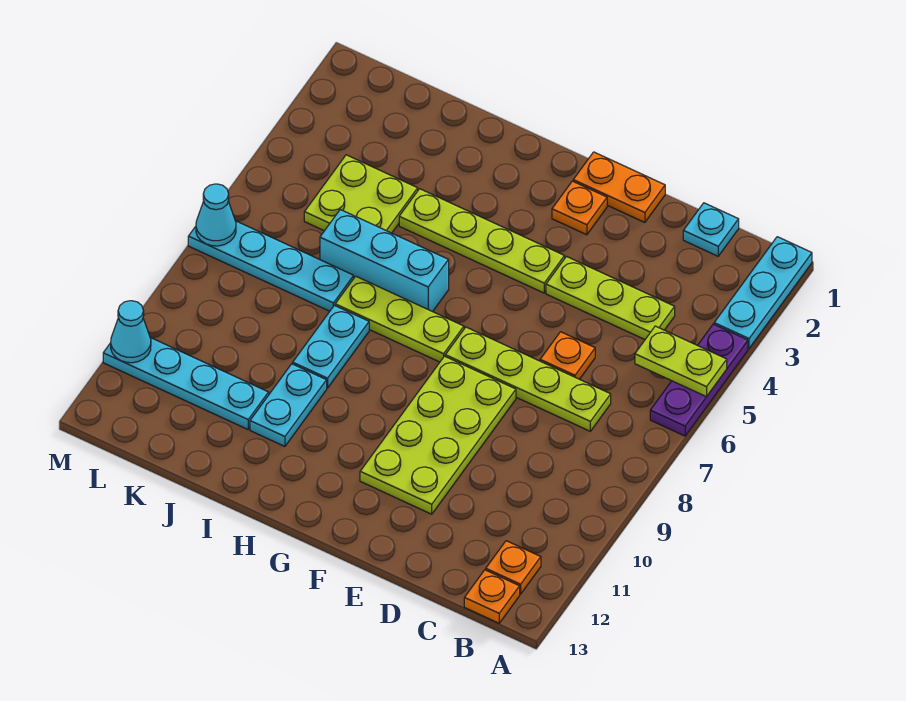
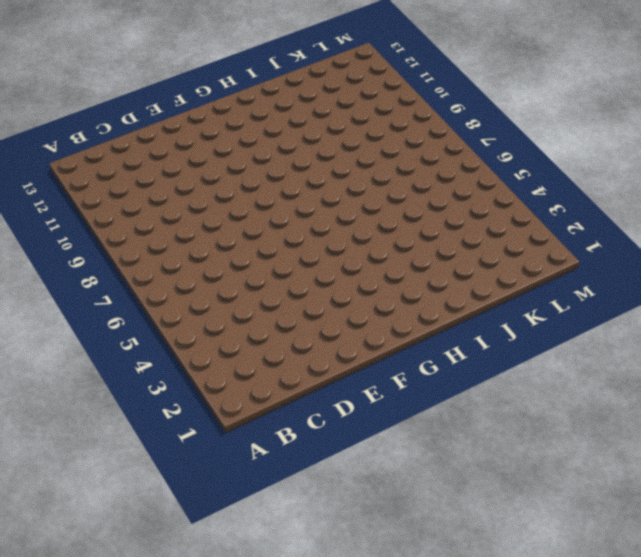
none -> cyan 1x3 plate [714,237,812,348]
none -> purple 1x3 plate [650,324,748,436]
none -> orange 1x1 plate [486,541,541,594]

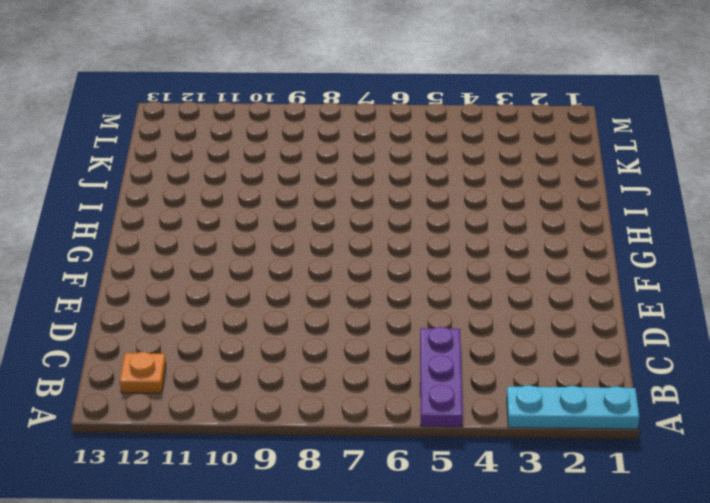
purple 1x3 plate [420,327,463,427] -> purple 1x3 plate turned to [650,324,748,436]
none -> orange 1x1 plate [464,570,520,623]
none -> cyan 1x1 plate [683,203,739,256]
none -> lime 1x3 plate [546,257,675,340]

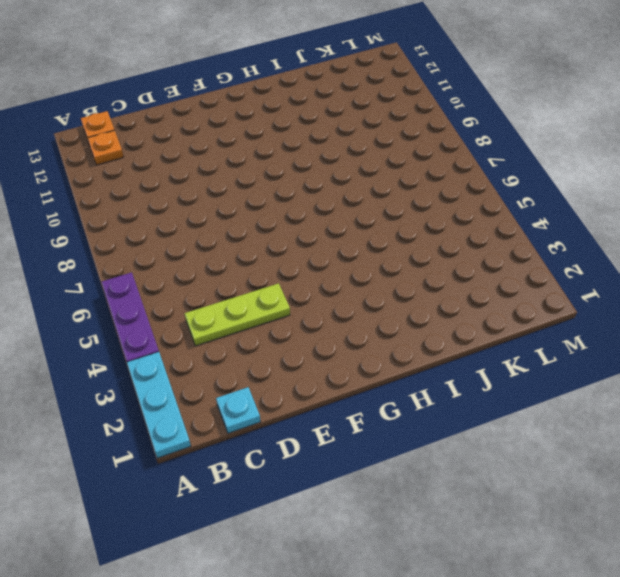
none -> lime 1x4 plate [445,327,611,431]
none -> orange 1x1 plate [540,332,595,379]
none -> orange 1x2 plate [573,152,665,222]

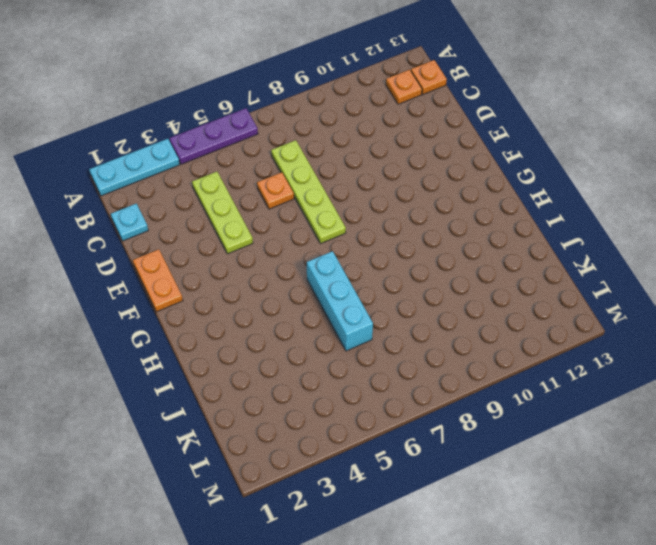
none -> lime 2x4 plate [360,356,516,514]
none -> orange 1x1 plate [552,181,607,235]
none -> lime 1x4 plate [399,189,565,293]

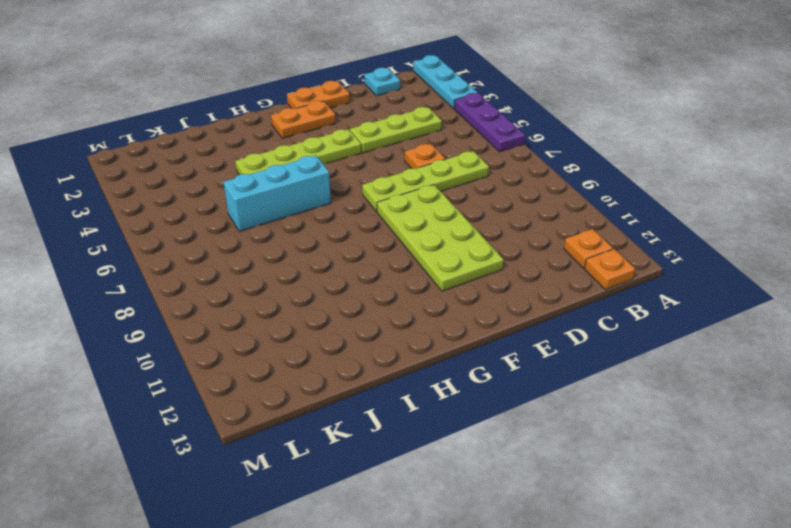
orange 1x2 plate [271,101,336,138] -> orange 1x1 plate [552,181,607,235]
none -> lime 1x3 plate [335,276,464,362]
none -> cyan 1x2 plate [293,305,369,388]
none -> cyan 1x2 plate [250,364,327,446]

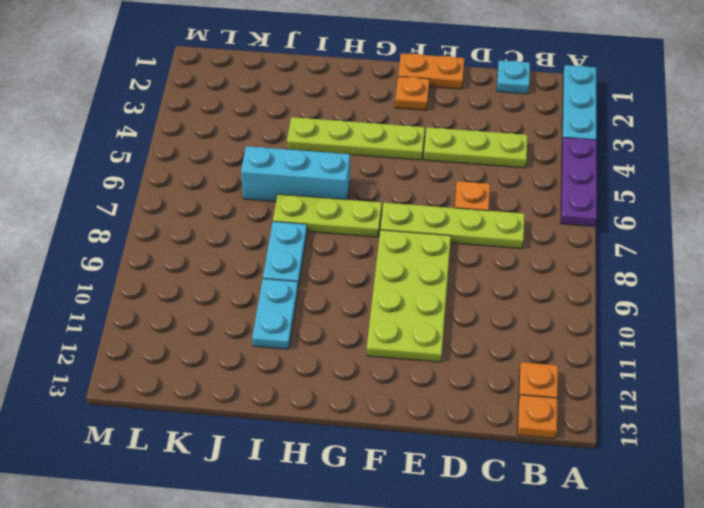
none -> lime 2x2 plate [304,155,418,233]
none -> cyan 1x4 plate [188,221,354,311]
none -> cyan 1x4 plate [103,338,269,429]

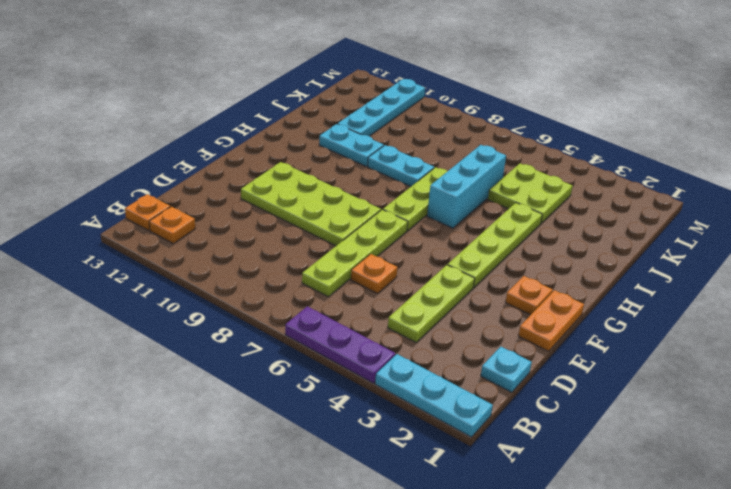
none -> cyan 1x4 plate [188,221,354,311]
none -> lime 1x2 plate [635,326,727,397]
none -> cyan 1x1 cone [196,184,236,246]

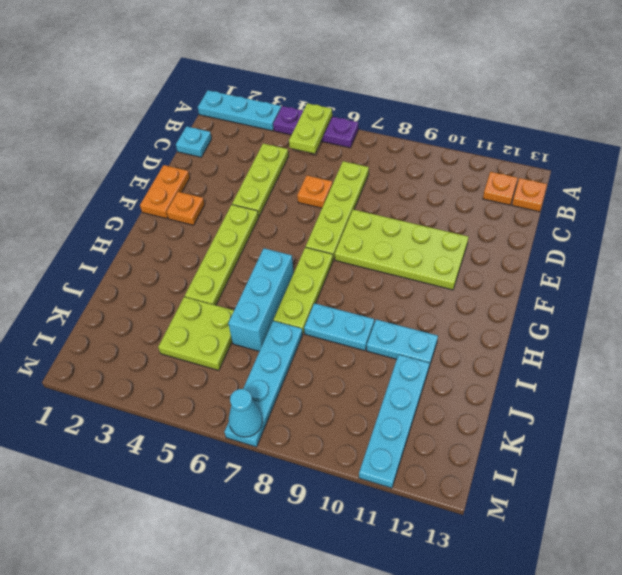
none -> cyan 1x1 cone [111,301,151,363]

